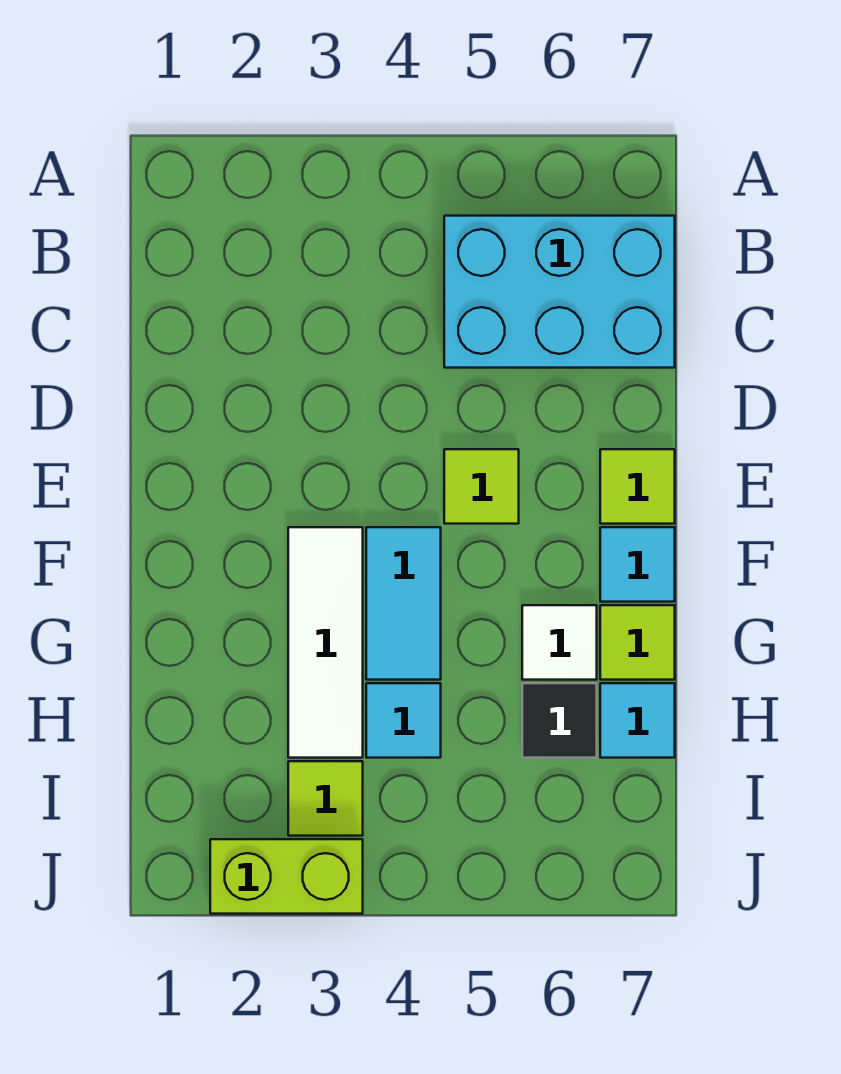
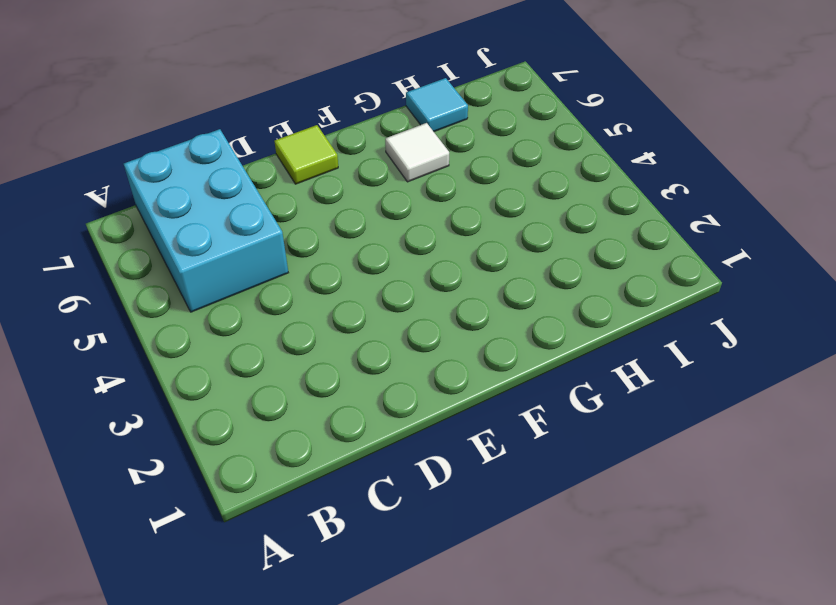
none -> lime 1x1 tile [444,449,519,524]
none -> white 1x3 tile [288,527,363,758]
none -> cyan 1x2 tile [366,527,441,680]

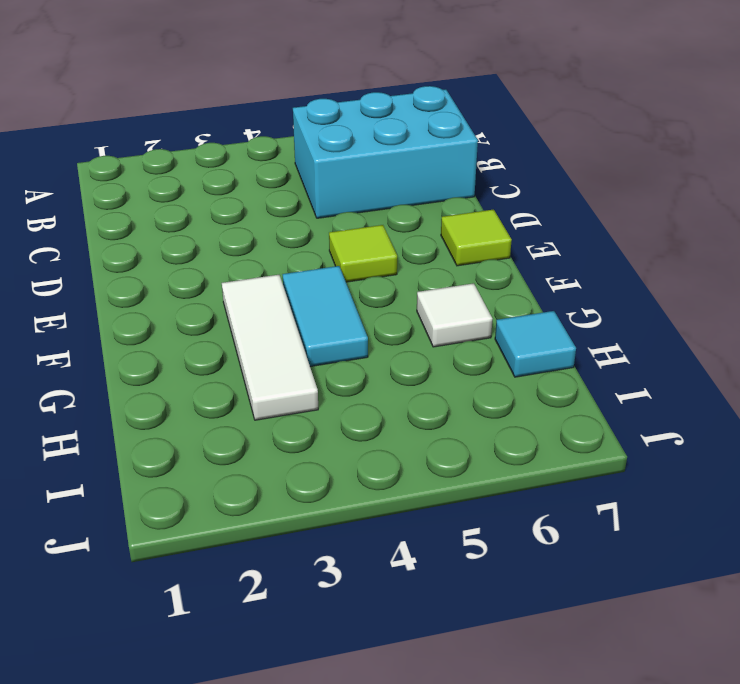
none -> cyan 1x1 tile [600,527,675,602]
none -> lime 1x1 tile [600,605,675,680]
none -> cyan 1x1 tile [366,683,441,758]

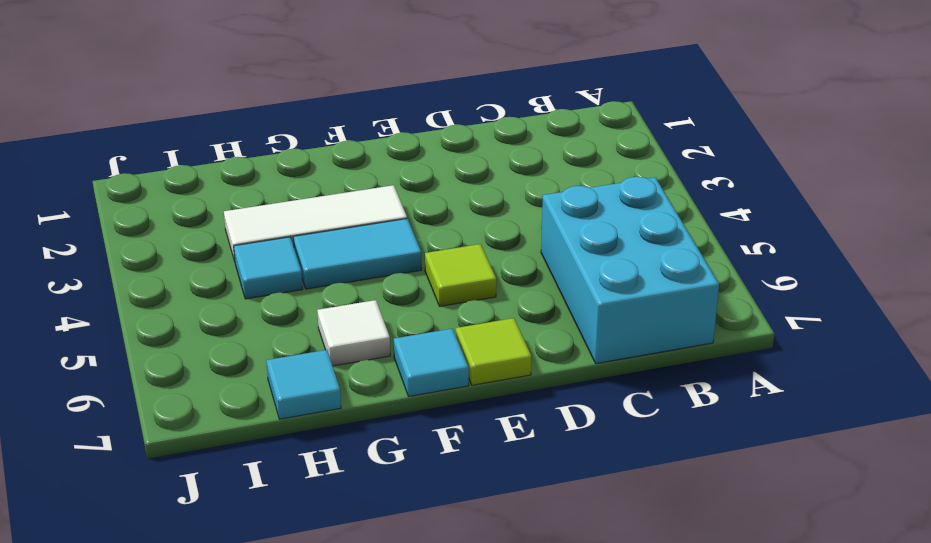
none -> lime 1x1 tile [600,605,675,680]
none -> black 1x1 tile [522,683,597,758]
none -> lime 1x1 tile [288,761,363,836]

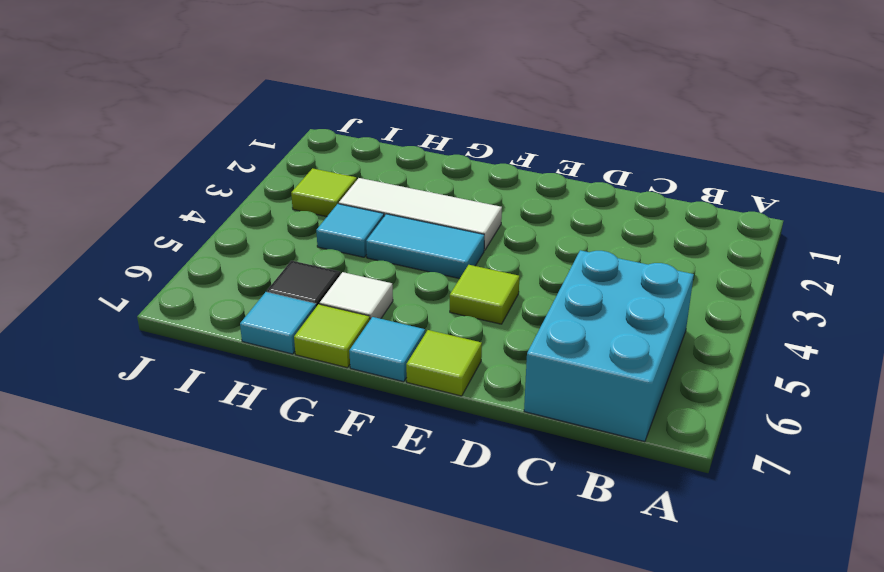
none -> lime 1x2 brick [210,839,363,914]

